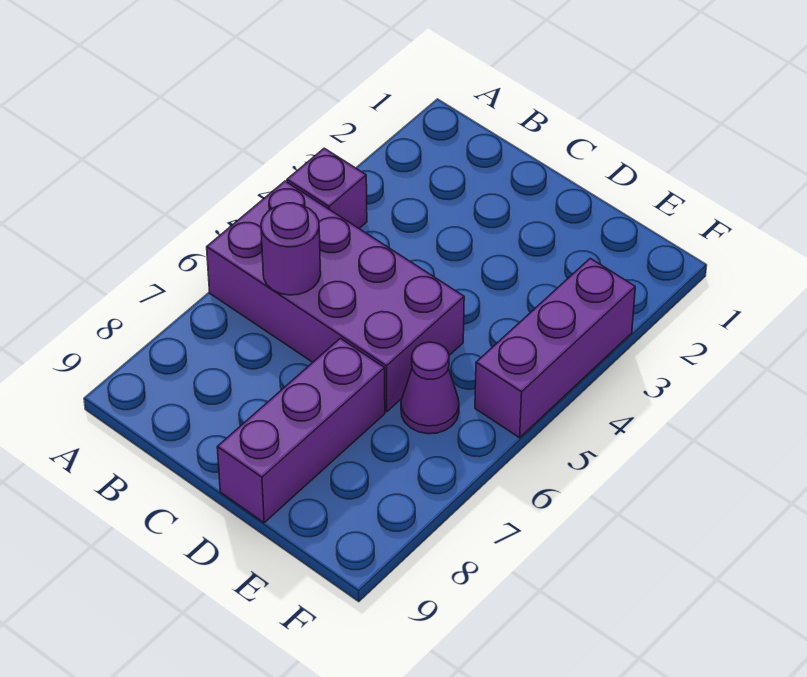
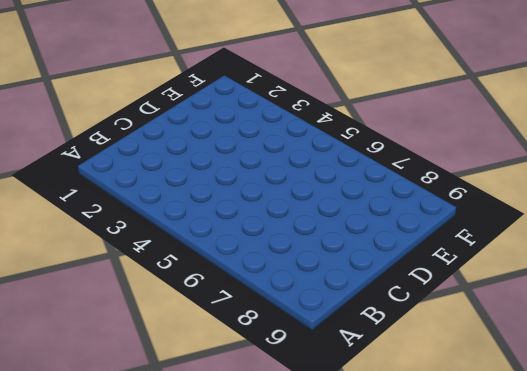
none -> purple 1x1 brick [287,148,367,228]
none -> purple 2x4 brick [207,181,464,412]

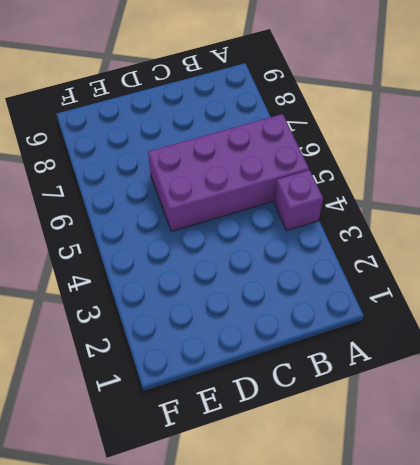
none -> purple 1x3 brick [217,338,385,523]
none -> purple 1x1 cone [401,342,459,434]

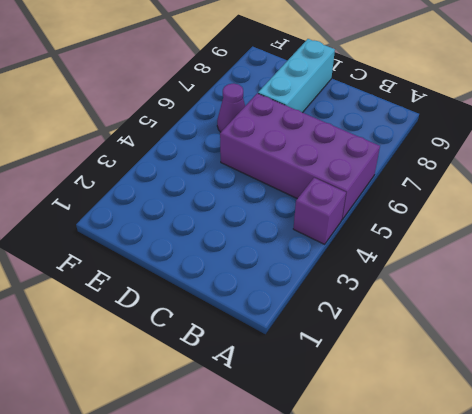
cyan 1x3 brick [258,39,335,113] -> purple 1x3 brick [217,338,385,523]
none -> purple 1x3 brick [475,258,635,438]
none -> purple 1x1 round brick [261,203,321,295]

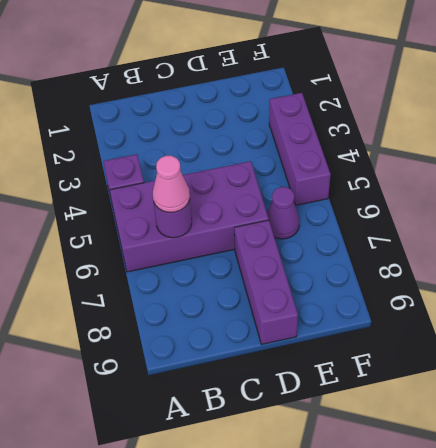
pink 1x1 cone [153,156,190,212] -> none

